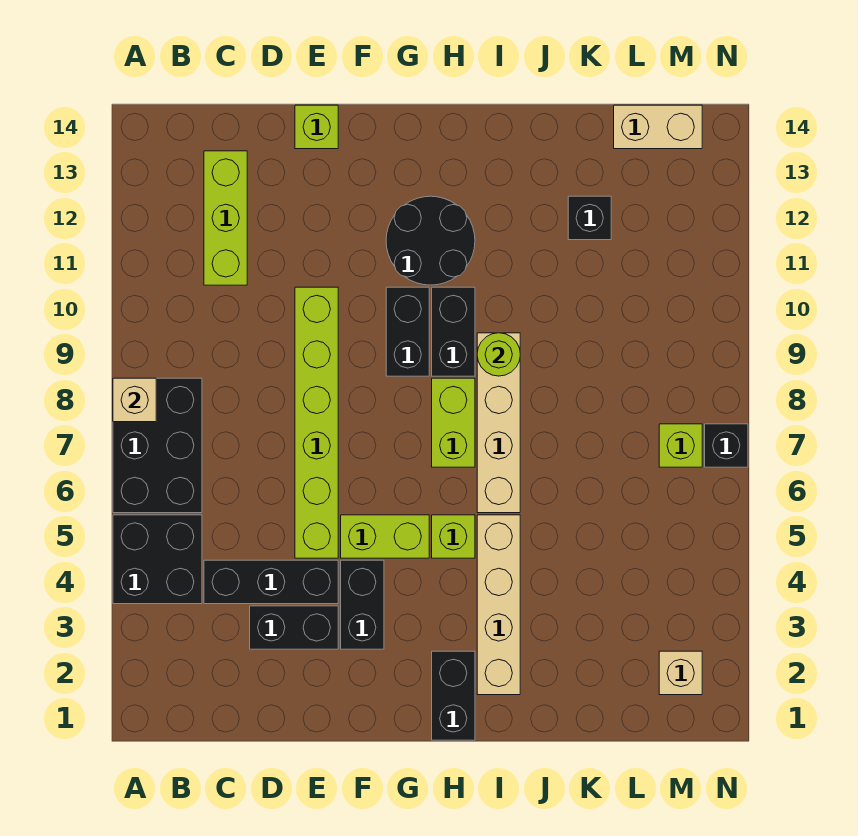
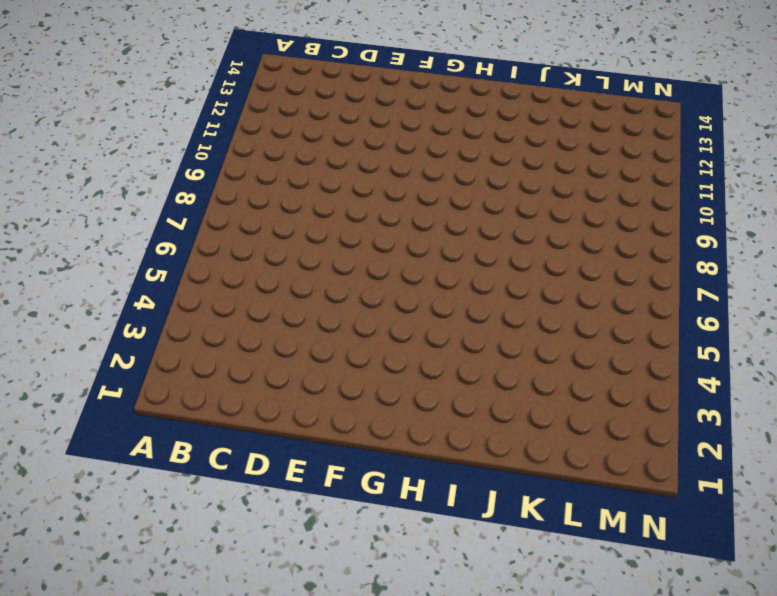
none -> black 2x2 brick [113,515,202,604]
none -> black 2x3 brick [113,378,202,513]
none -> black 1x3 brick [204,560,338,604]

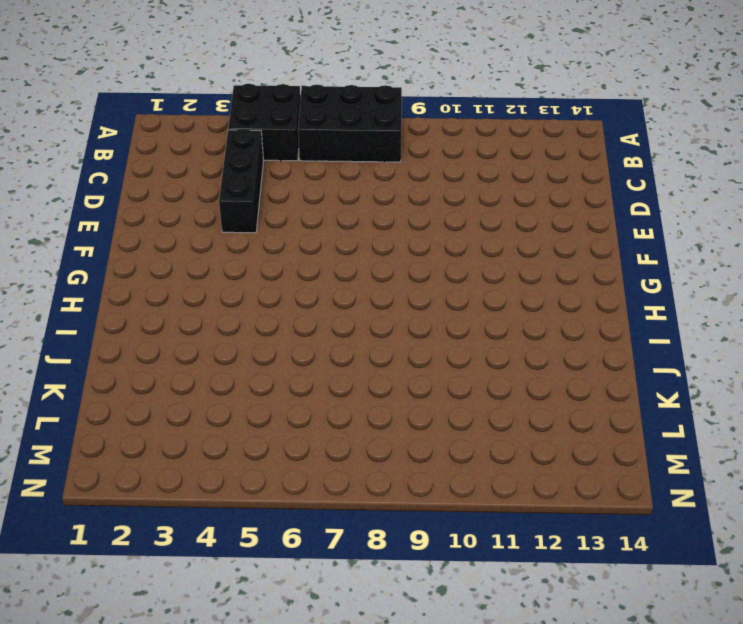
none -> lime 1x3 brick [204,151,247,285]
none -> black 1x2 brick [250,606,338,649]
none -> lime 1x6 brick [295,287,338,558]

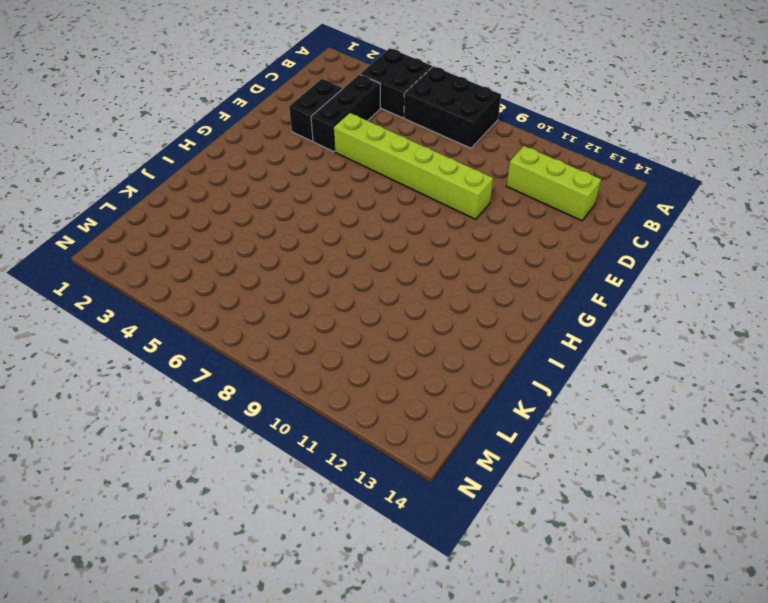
none -> lime 1x1 brick [295,105,338,149]
none -> black 1x2 brick [341,560,384,649]
none -> lime 1x2 brick [341,515,429,558]

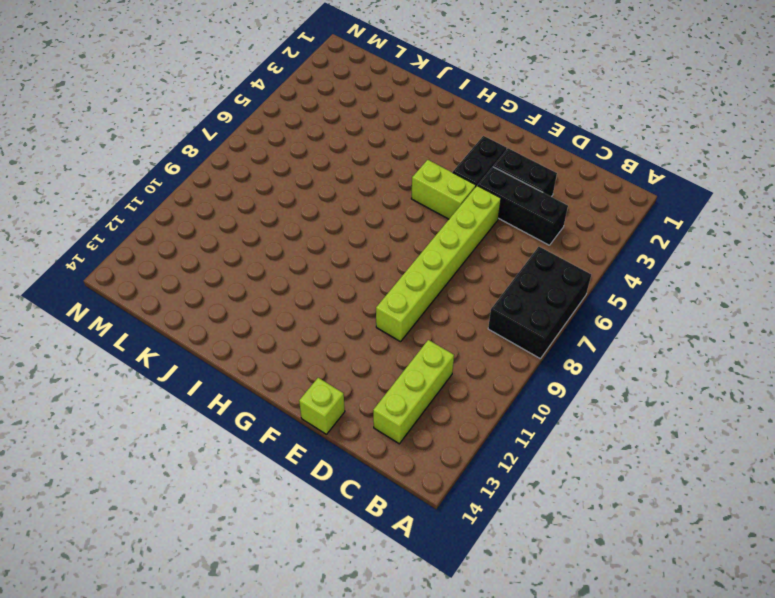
none -> black 2x2 brick [113,515,202,604]
none -> black 1x2 brick [386,287,429,376]
none -> black 2x2 round brick [386,196,475,285]

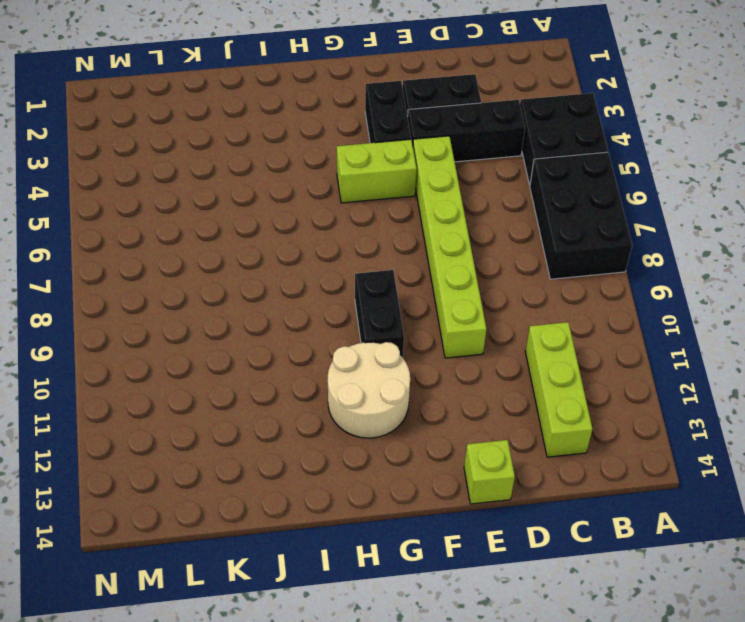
tan 2x2 round brick [328,342,410,438] -> black 2x2 round brick [386,196,475,285]
none -> black 1x2 brick [432,651,475,740]
none -> lime 1x1 brick [432,515,475,558]
none -> lime 1x2 brick [432,378,475,467]

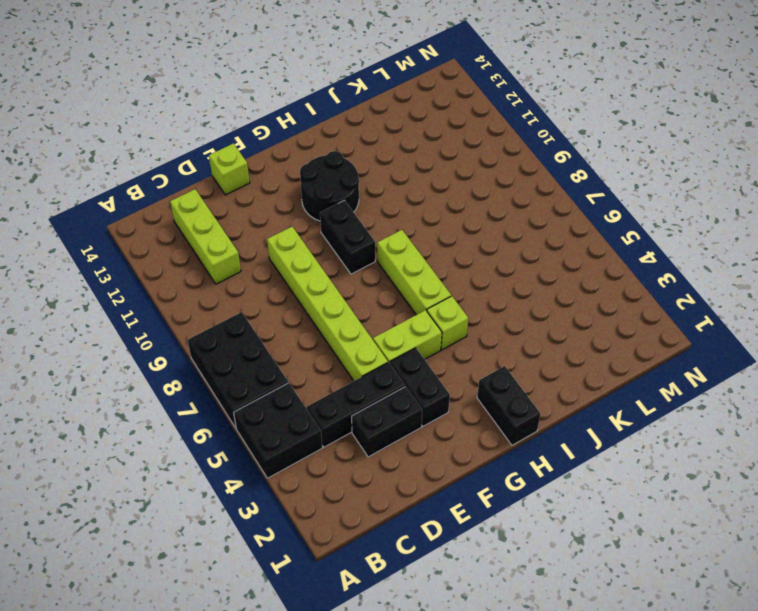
lime 1x3 brick [377,230,451,315] -> lime 1x2 brick [432,378,475,467]
none -> black 1x2 brick [432,287,475,376]
none -> tan 1x4 brick [477,515,520,695]
none -> tan 1x4 brick [477,333,520,513]

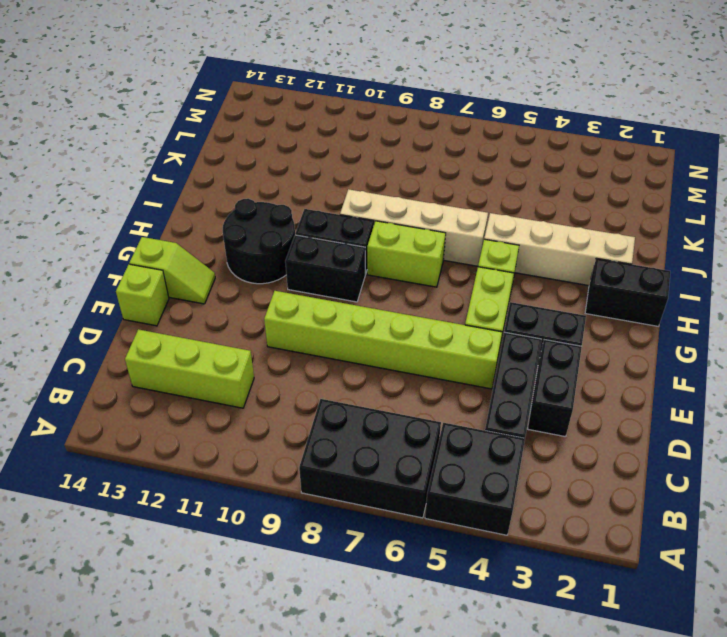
lime 1x2 slope [129,237,215,304] -> none
none -> black 1x1 brick [568,196,611,240]
none -> tan 1x2 brick [614,105,702,149]
none -> tan 1x1 brick [659,651,702,695]

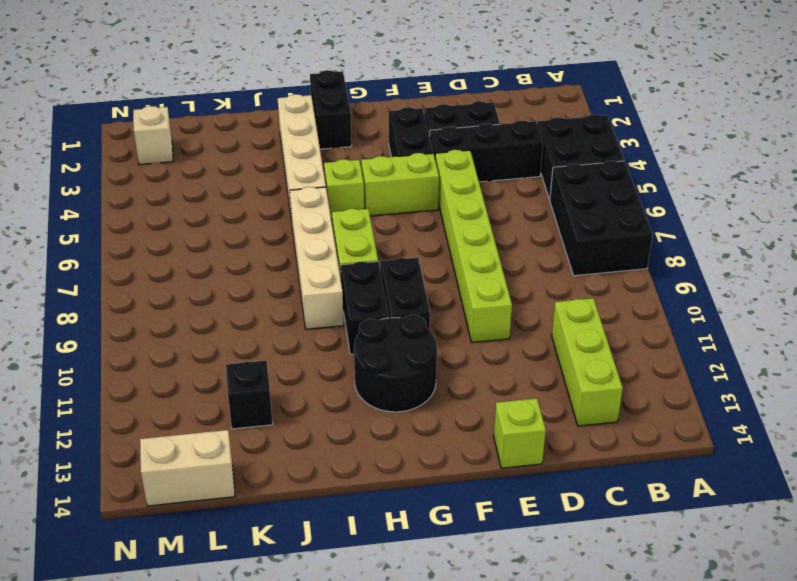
none -> lime 1x1 brick [659,424,702,467]
none -> black 1x1 brick [705,424,748,467]
none -> tan 1x1 brick [113,378,156,422]

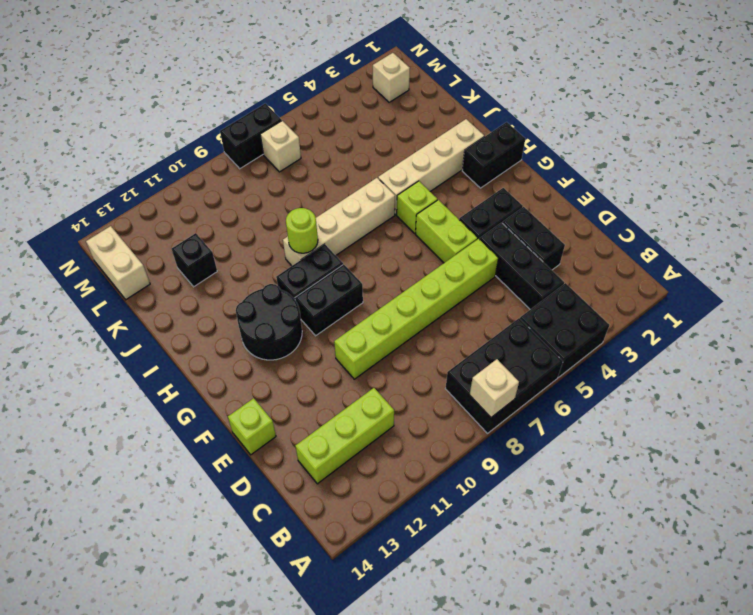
tan 1x1 brick [260,121,301,172] -> lime 1x1 brick [659,424,702,467]
black 1x2 brick [220,103,282,169] -> black 1x1 brick [705,424,748,467]
none -> lime 1x2 brick [432,378,475,467]

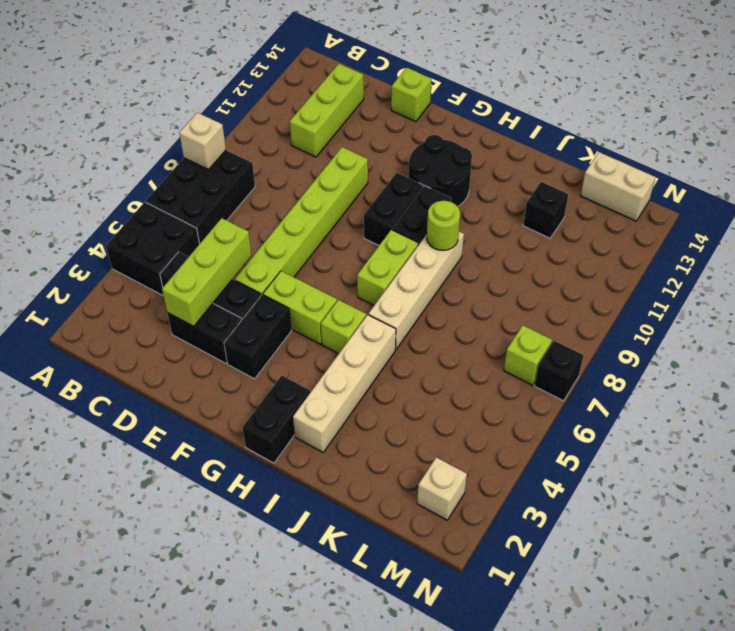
lime 1x3 brick [162,218,252,326] -> none

